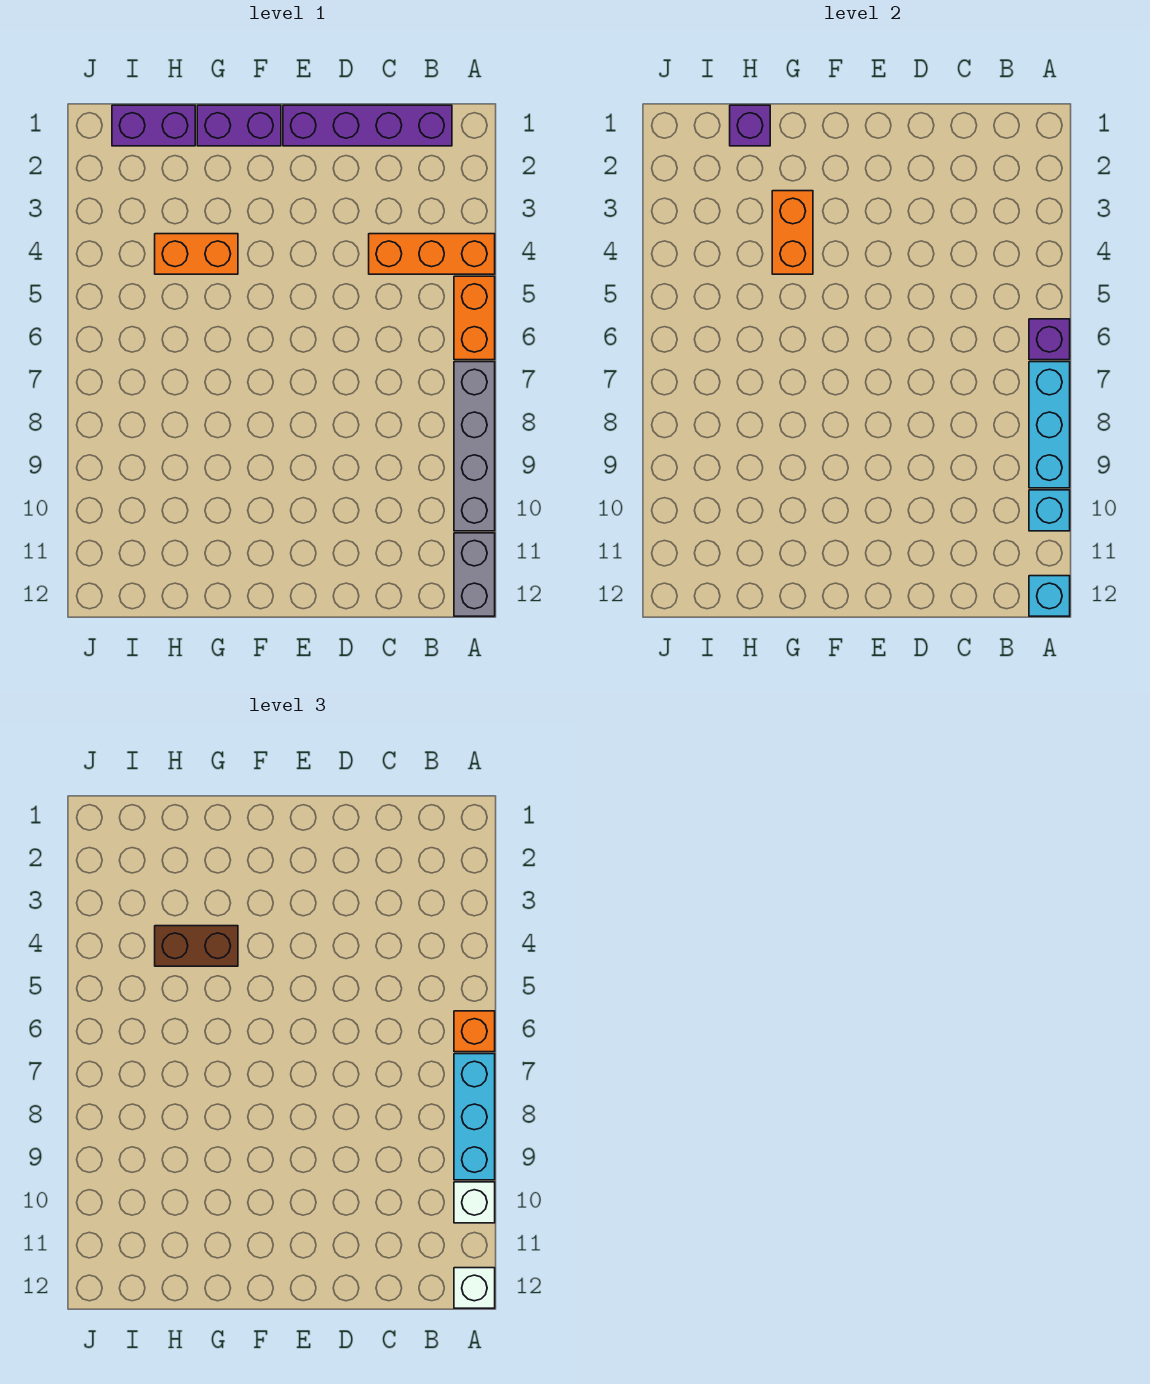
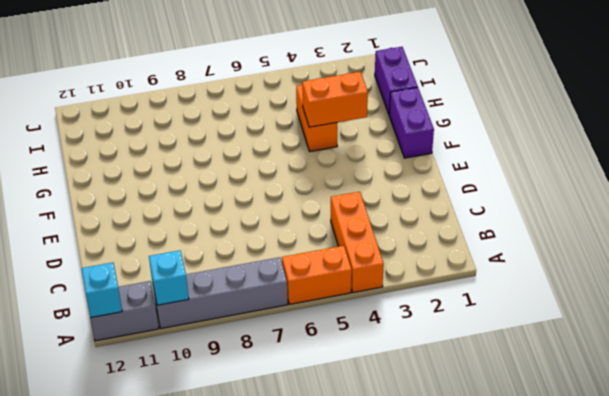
none -> purple 1x4 brick [283,105,452,146]
none -> purple 1x1 brick [1029,319,1070,360]
none -> cyan 1x3 brick [1029,362,1070,488]

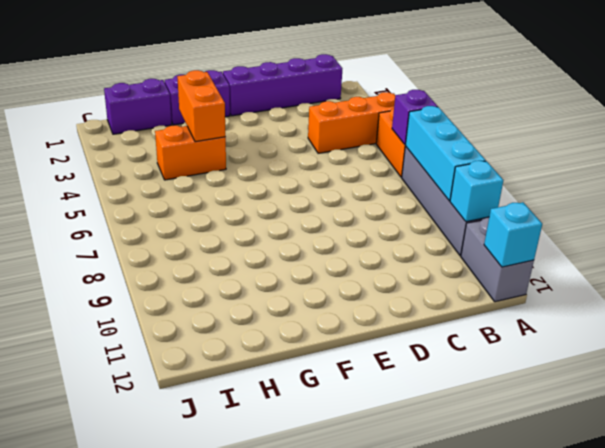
none -> purple 1x1 brick [730,105,770,146]
none -> orange 1x1 brick [454,1011,495,1052]
none -> cyan 1x3 brick [454,1054,495,1180]

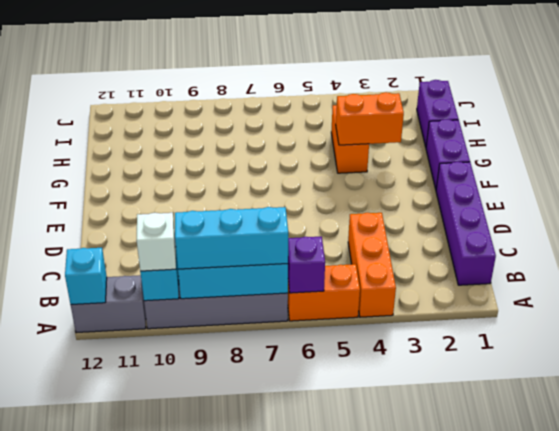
none -> purple 1x1 brick [730,105,770,146]
none -> orange 1x1 brick [454,1011,495,1052]
none -> white 1x1 brick [454,1268,495,1308]

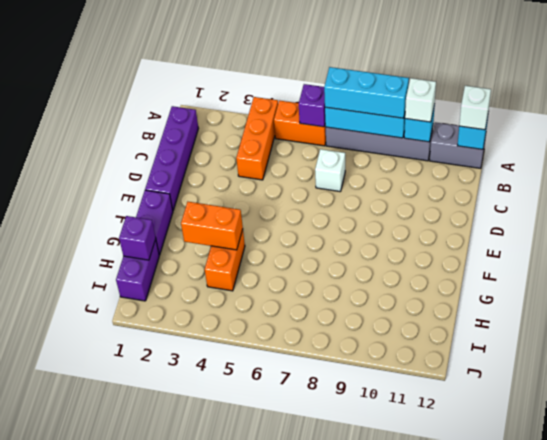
white 1x1 brick [315,149,345,192] -> none
none -> orange 1x1 brick [454,1011,495,1052]
none -> brown 1x2 brick [155,926,238,966]

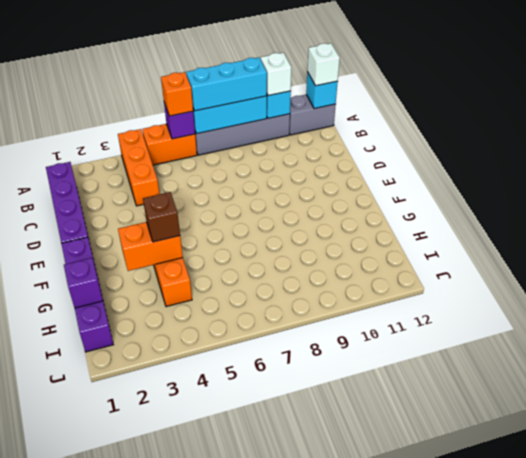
brown 1x1 brick [143,192,180,242] -> brown 1x2 brick [155,926,238,966]

